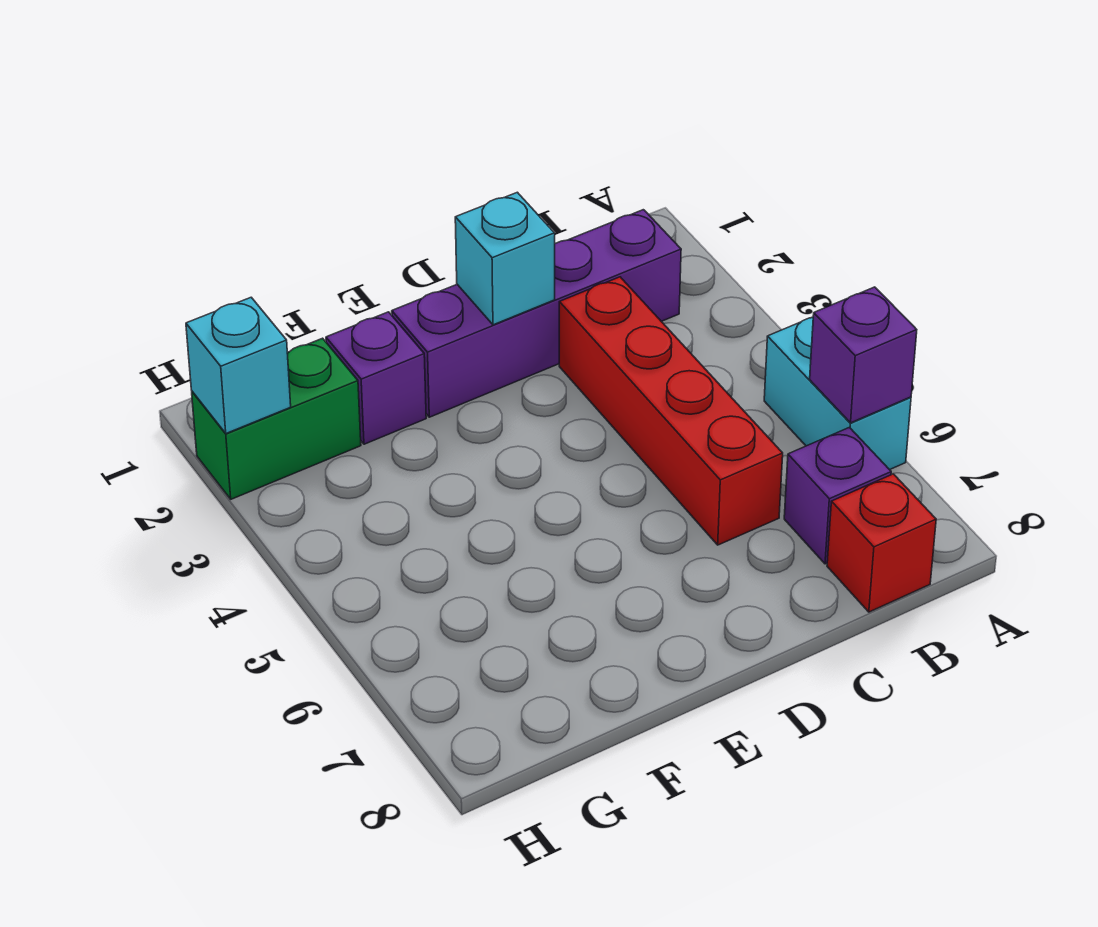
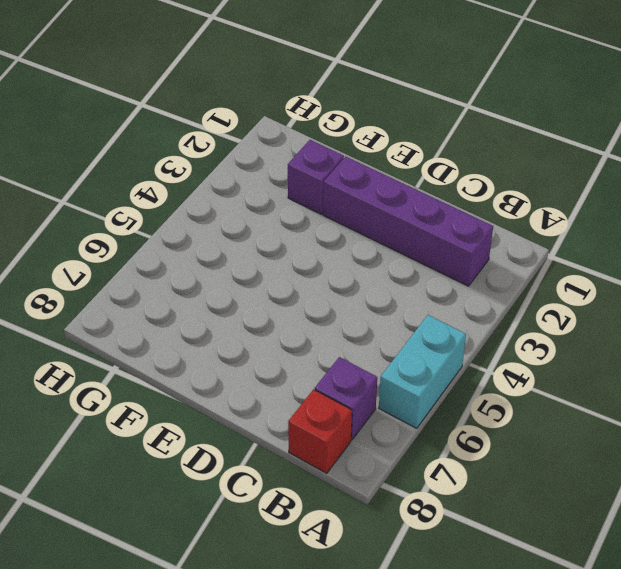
none -> red 1x4 brick [559,277,783,545]
none -> green 1x2 brick [192,338,361,499]

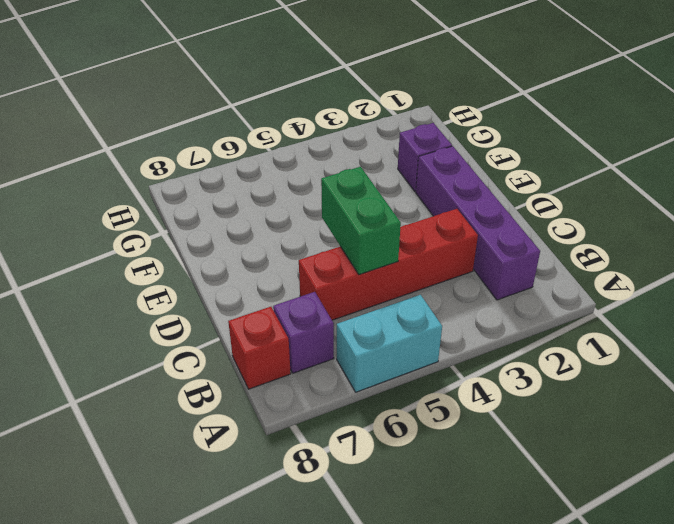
green 1x2 brick [321,167,401,275] -> green 1x2 brick moved to [192,338,361,499]
none -> purple 1x1 brick [810,287,917,423]
none -> cyan 1x1 brick [455,192,555,325]

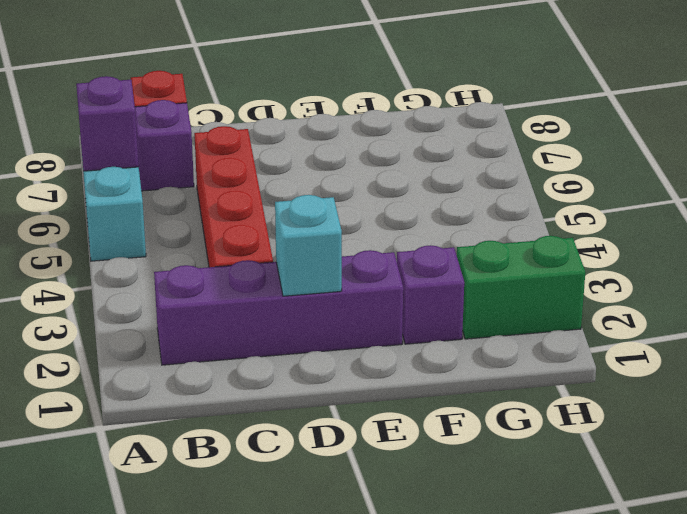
none -> cyan 1x1 brick [186,297,291,433]

